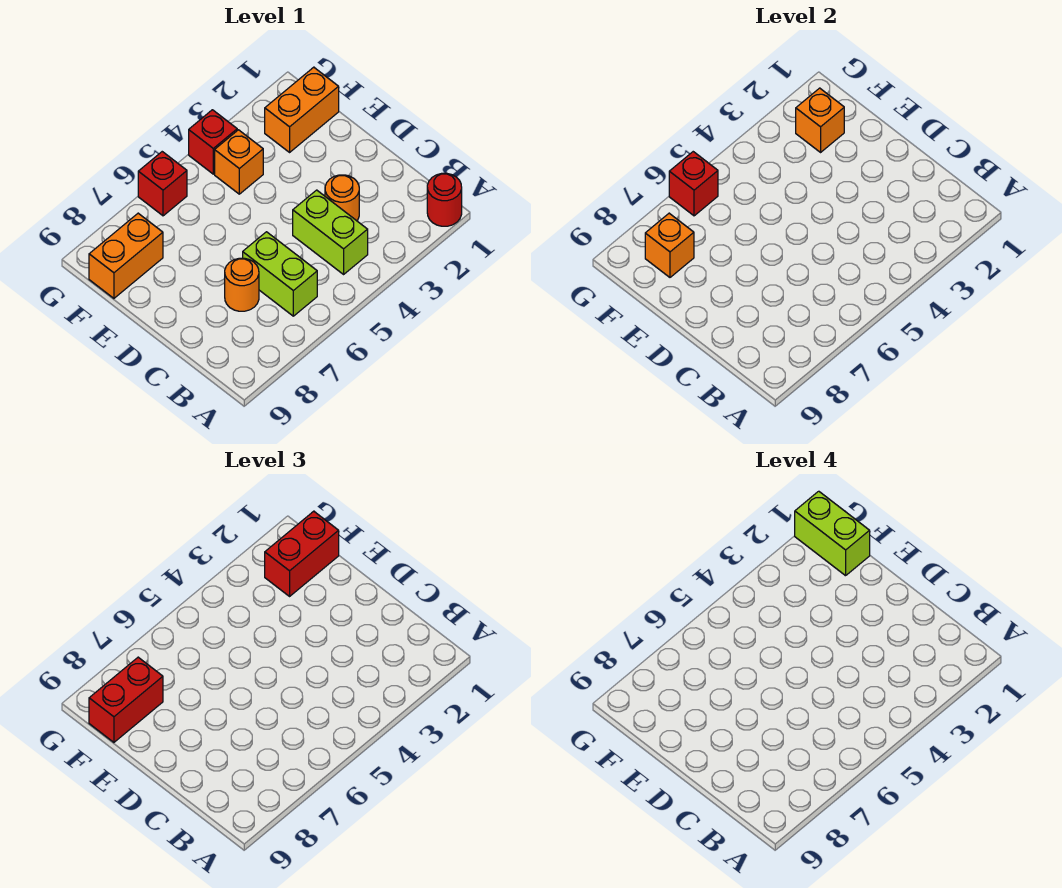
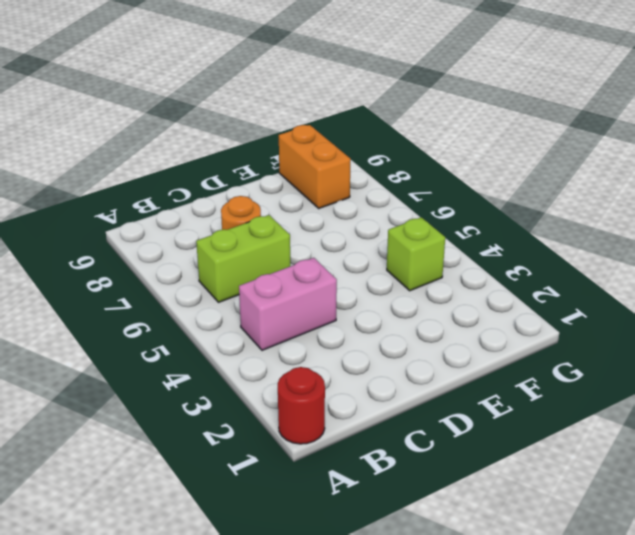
pink 1x2 brick [239,258,337,350] -> lime 1x2 brick [293,190,368,274]
lime 1x1 brick [387,217,445,291] -> orange 1x1 brick [215,130,263,194]
none -> orange 1x1 round brick [325,175,359,221]
none -> orange 1x2 brick [265,67,339,152]
none -> red 1x1 brick [189,110,237,174]

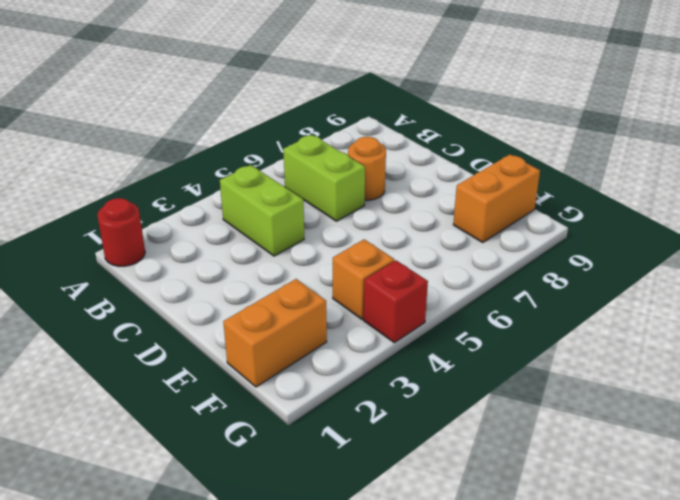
none -> orange 1x1 round brick [325,175,359,221]
none -> red 1x1 brick [138,152,187,216]
none -> orange 1x1 brick [796,88,844,152]

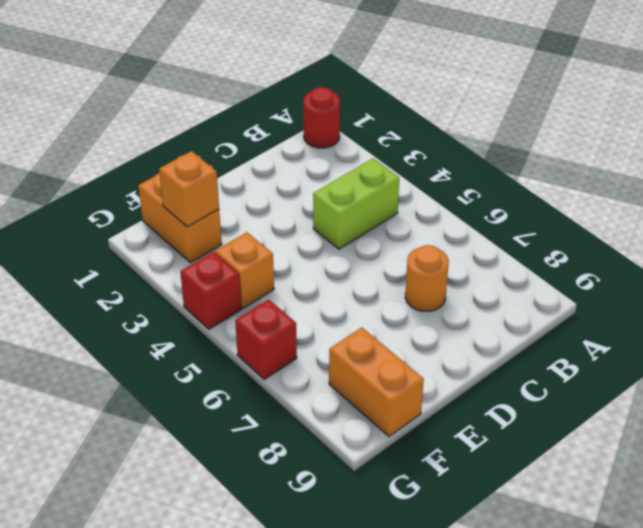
none -> lime 1x2 brick [243,232,317,316]
none -> orange 1x1 round brick [325,175,359,221]
none -> orange 1x1 brick [645,213,694,277]

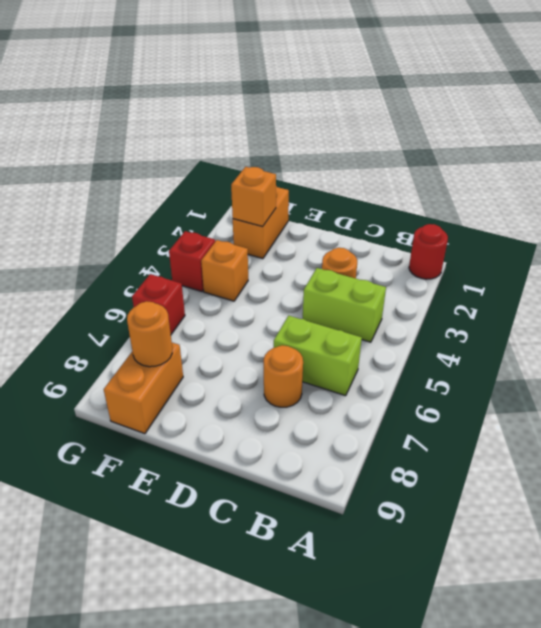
orange 1x1 round brick [127,301,172,367] -> orange 1x1 brick [645,213,694,277]
none -> red 1x1 brick [669,152,718,216]
none -> red 1x2 brick [265,511,339,596]
none -> red 1x2 brick [89,657,163,742]

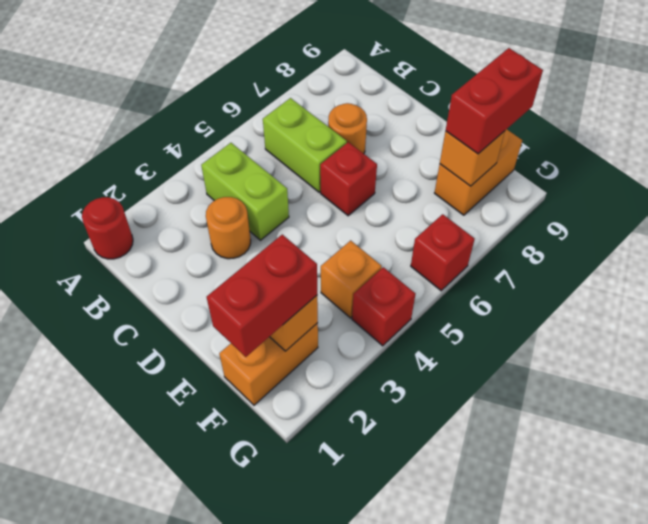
red 1x1 brick [320,142,377,216] -> red 1x1 brick moved to [669,152,718,216]
none -> lime 1x2 brick [795,491,870,576]

